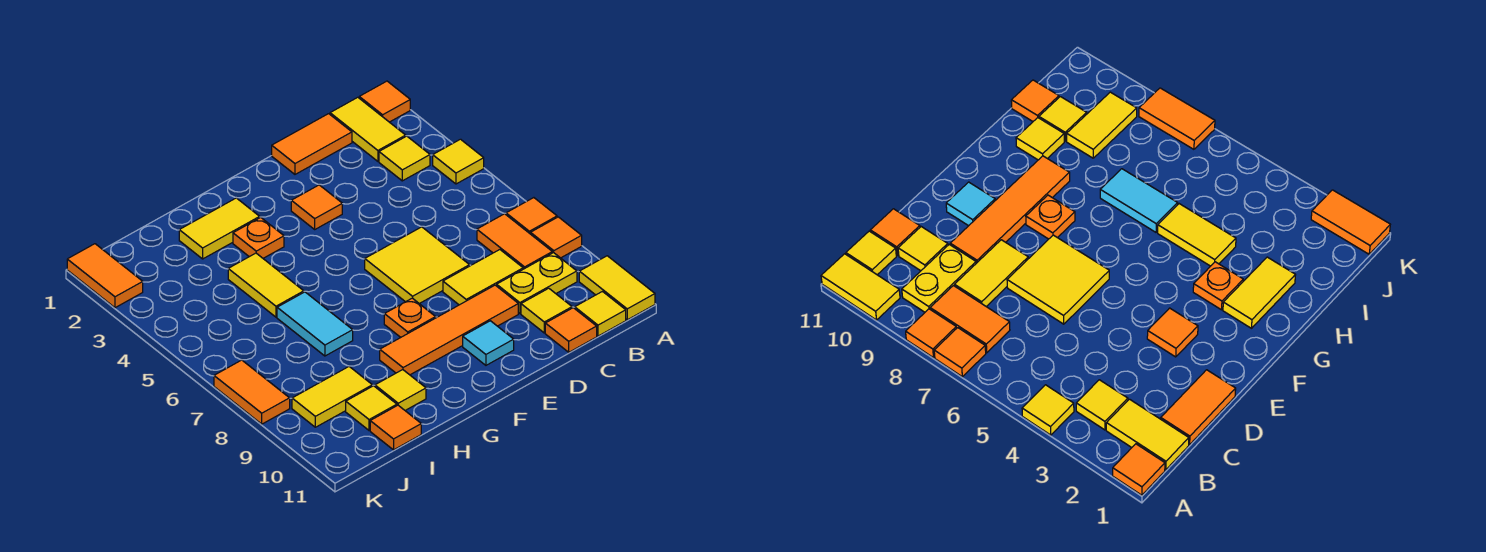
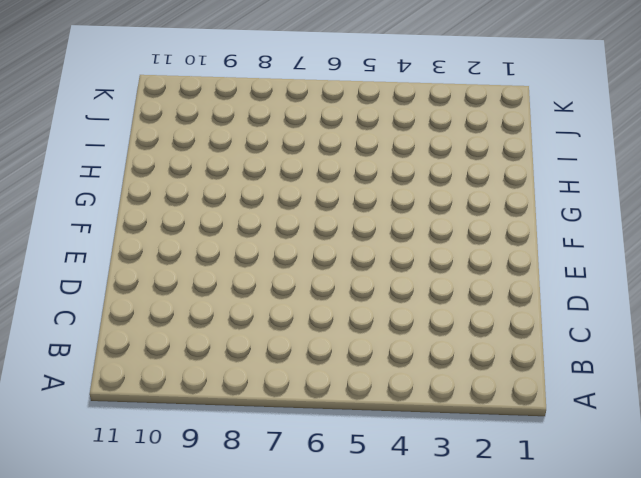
none -> orange 1x1 tile [359,81,410,122]
none -> yellow 1x1 tile [433,139,484,184]
none -> orange 1x1 tile [506,198,557,234]

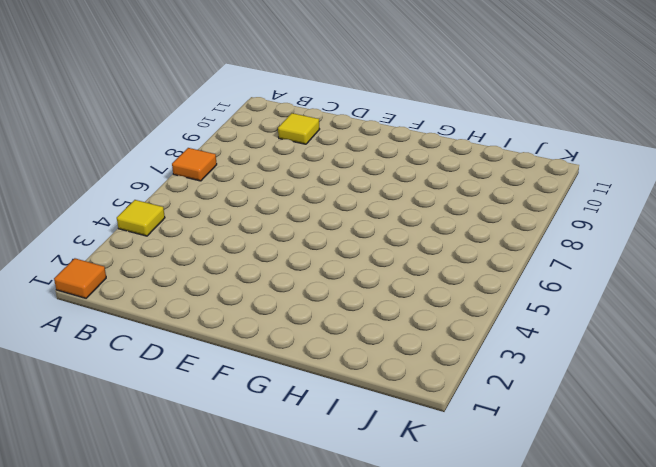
none -> orange 1x1 tile [531,217,582,258]
none -> yellow 1x2 tile [579,256,655,320]
none -> yellow 1x2 tile [330,97,406,161]

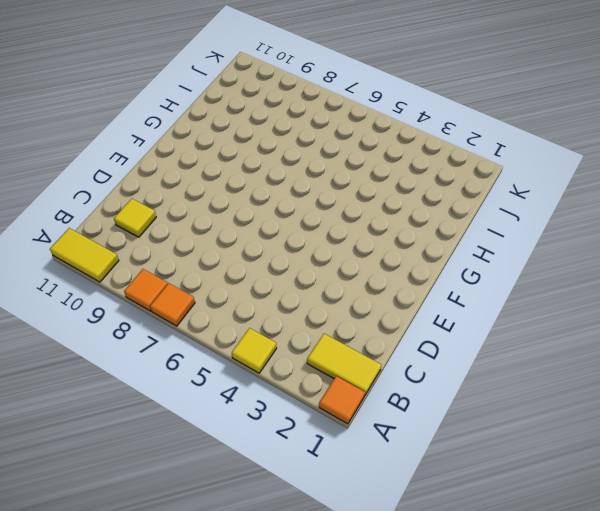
none -> yellow 1x1 tile [379,136,430,181]
none -> orange 1x2 tile [477,214,552,269]
none -> yellow 1x2 plate [497,253,577,313]

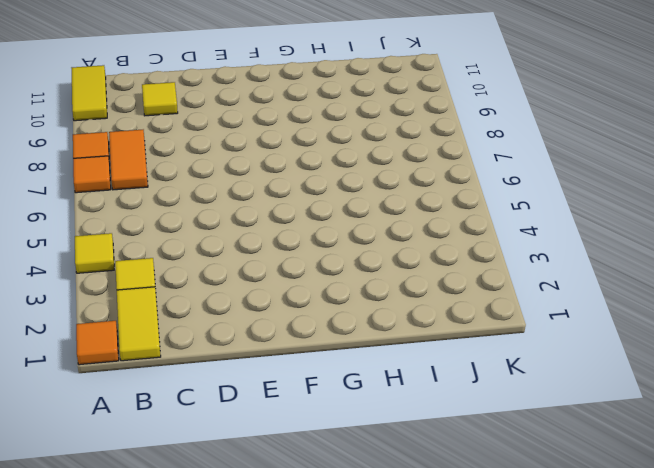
none -> yellow 1x2 plate [497,253,577,313]
none -> yellow 1x1 tile [575,292,626,336]
none -> orange 1x2 tile [272,114,352,174]

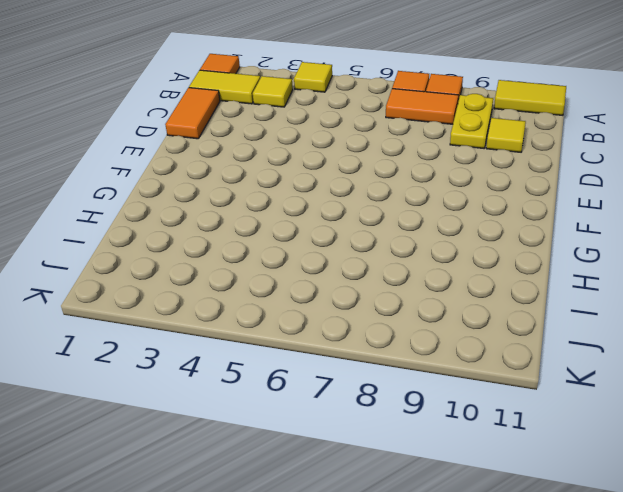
none -> yellow 1x1 tile [575,292,626,336]
none -> yellow 1x2 tile [443,250,523,305]
none -> orange 1x1 tile [545,308,597,352]

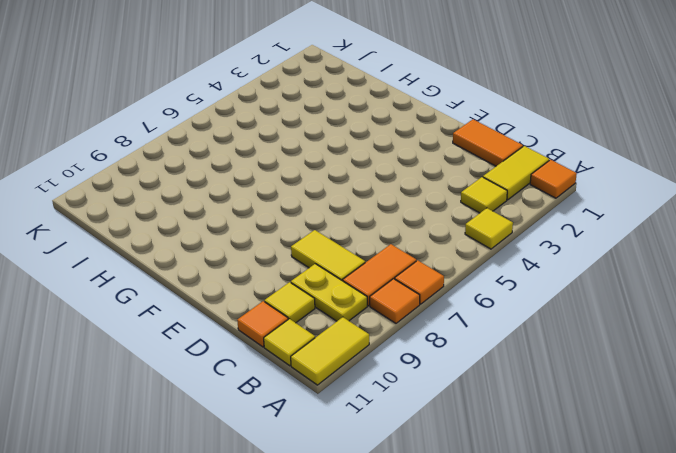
none -> yellow 2x2 tile [365,227,470,304]
none -> orange 1x4 tile [380,285,518,375]
none -> orange 1x1 tile [291,185,342,229]

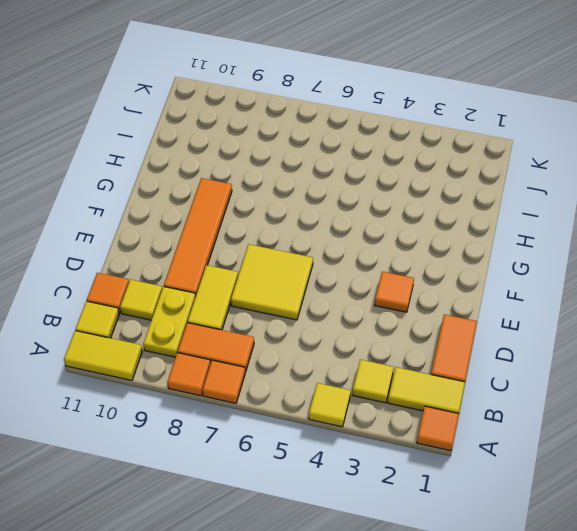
none -> cyan 1x1 tile [463,321,514,365]
none -> orange 1x1 plate [384,298,436,337]
none -> yellow 1x2 tile [179,198,260,259]

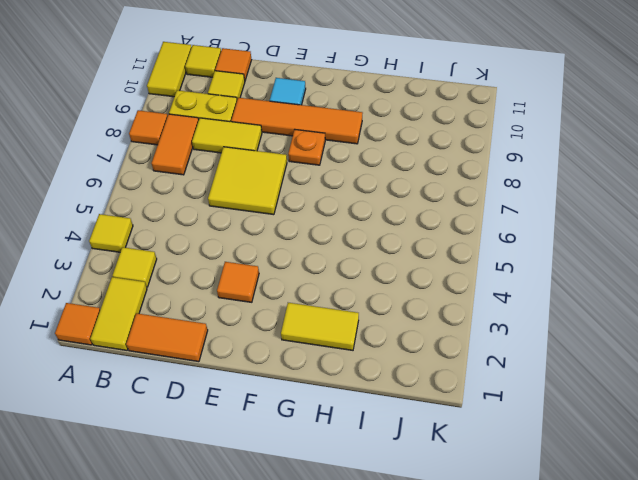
none -> orange 1x1 tile [506,198,557,234]
none -> orange 1x1 plate [233,217,284,258]
none -> yellow 1x2 tile [228,253,304,317]

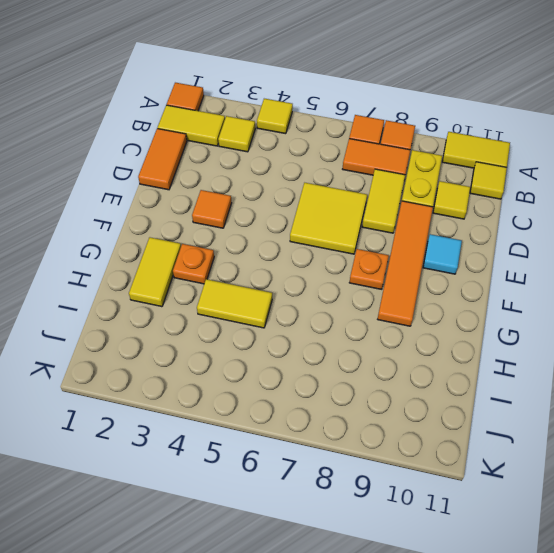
none -> orange 1x1 tile [545,308,597,352]
none -> cyan 1x2 tile [277,292,353,356]
none -> yellow 1x1 tile [375,370,426,410]

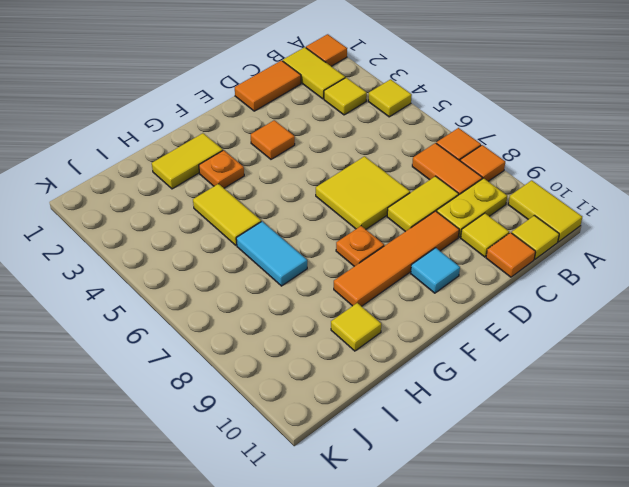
none -> yellow 1x2 tile [292,367,372,427]
none -> yellow 1x1 tile [346,386,397,430]
none -> orange 1x1 tile [370,405,421,450]

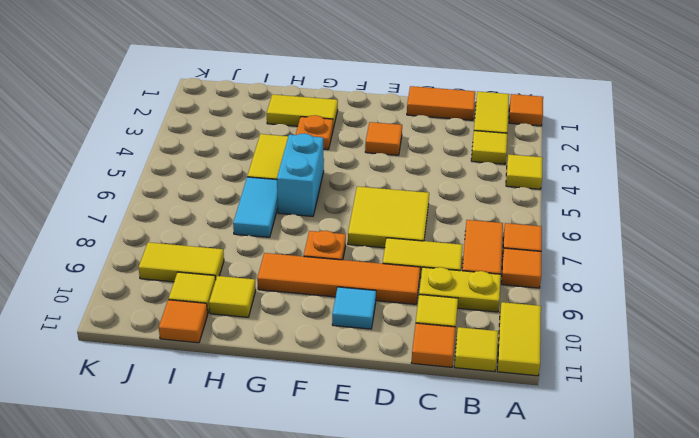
cyan 1x2 brick [277,133,324,216] -> none
none -> orange 1x2 tile [67,244,143,308]
none -> orange 1x2 tile [214,360,290,424]

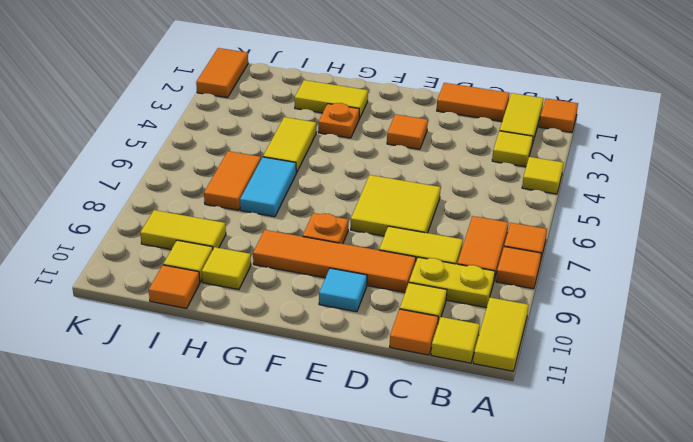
orange 1x2 tile [204,151,261,210] -> orange 1x2 tile moved to [214,360,290,424]

